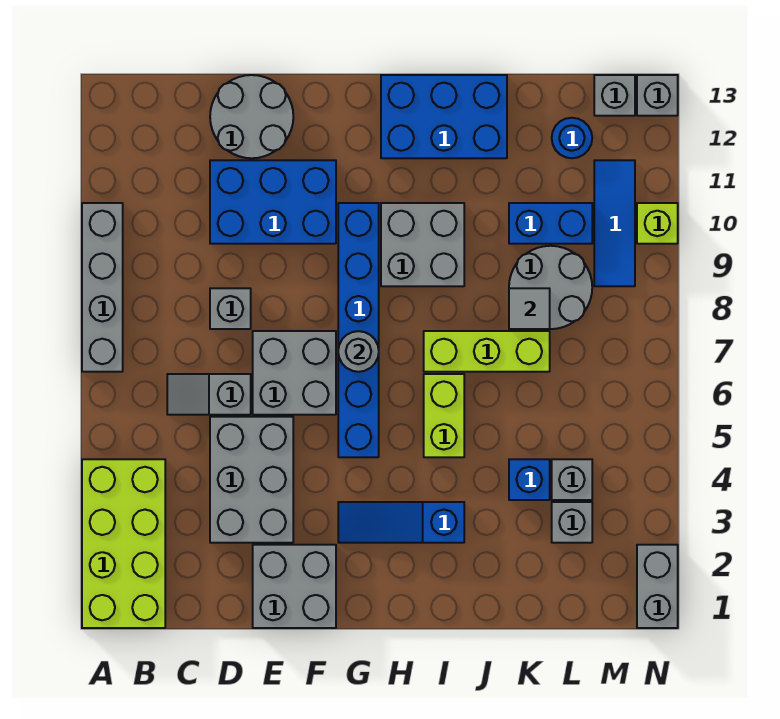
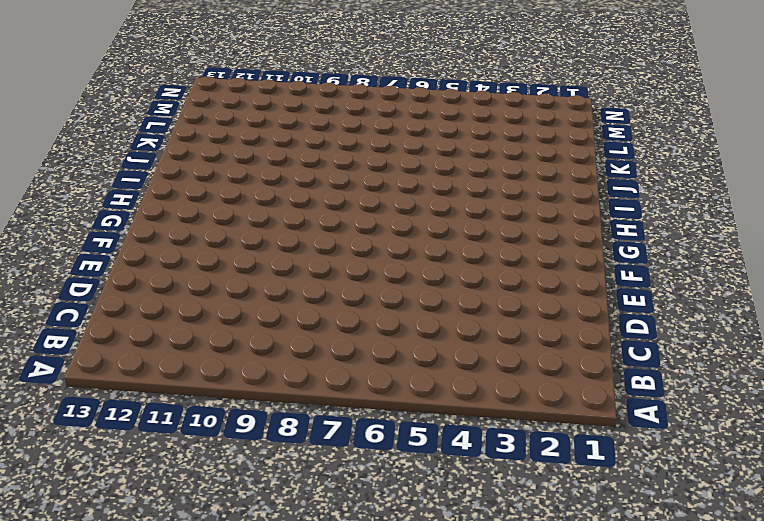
none -> lime 2x4 brick [82,459,165,628]
none -> grey 1x4 brick [82,203,123,372]
none -> grey 1x2 slope [167,374,251,415]

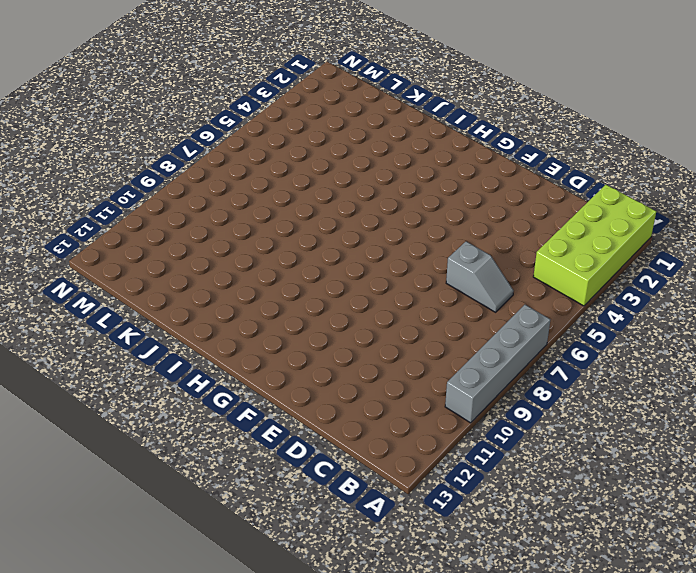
none -> grey 2x3 brick [210,417,293,543]
none -> grey 1x1 brick [210,288,251,329]
none -> blue 2x3 brick [210,160,336,244]

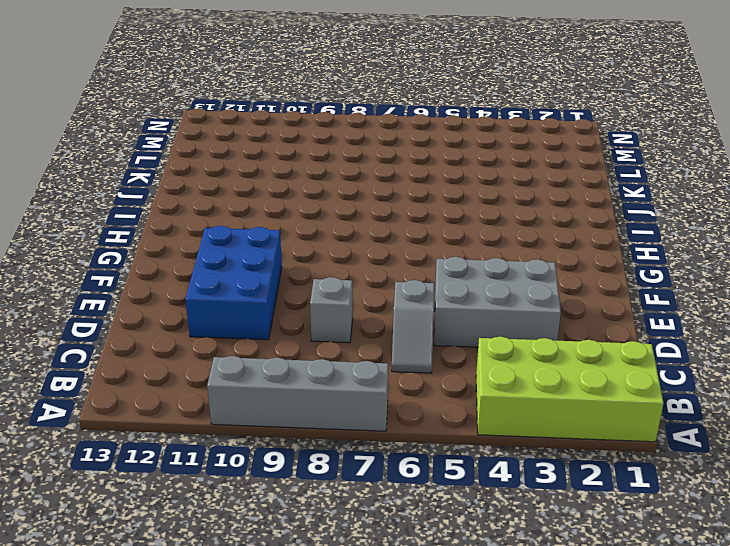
none -> grey 2x2 round brick [210,75,293,158]
none -> grey 2x2 brick [253,545,336,628]
none -> grey 2x2 brick [253,331,336,415]

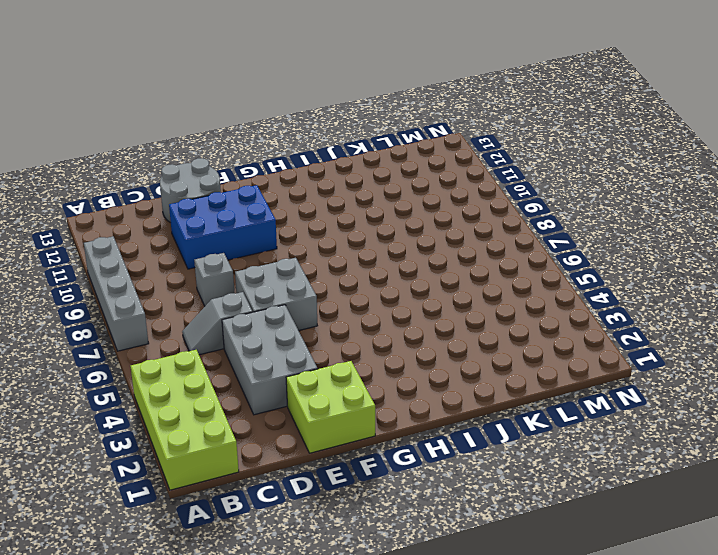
lime 2x2 brick [286,361,375,453] -> grey 2x2 brick [253,545,336,628]
none -> blue 1x3 slope [338,502,464,543]
none -> blue 1x6 brick [338,203,379,457]
none -> grey 2x2 brick [381,203,464,286]

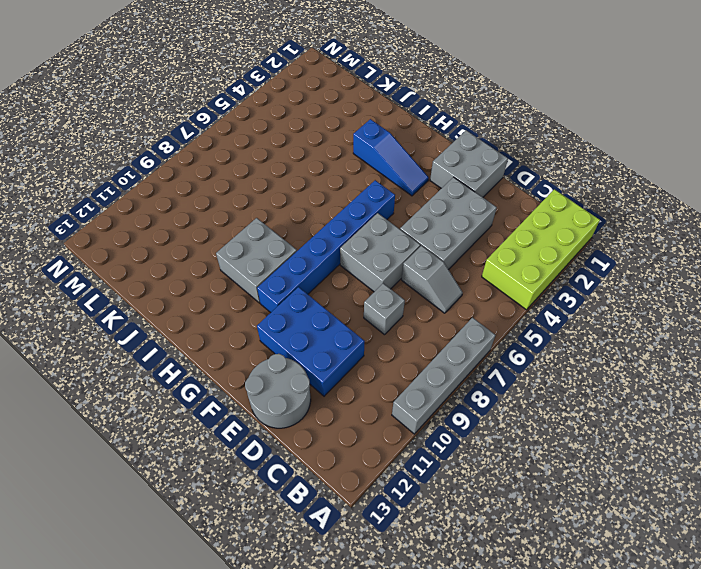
none -> blue 2x3 brick [381,75,507,158]
none -> lime 1x2 brick [424,374,464,457]
none -> lime 1x3 brick [424,331,550,372]

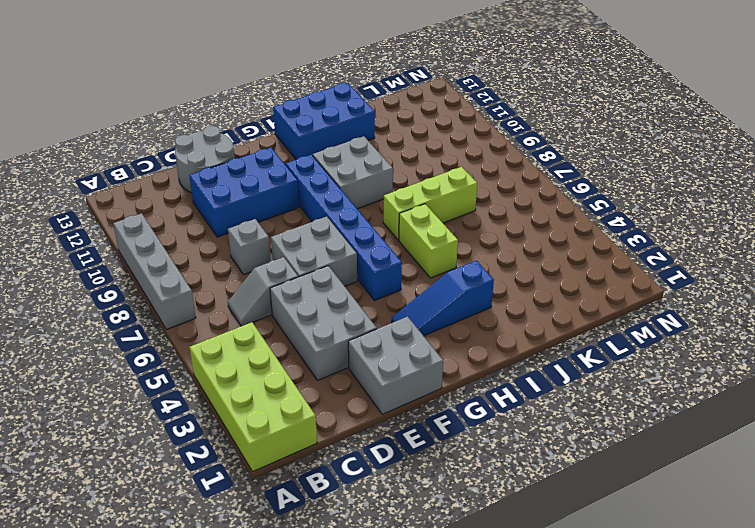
none -> blue 1x1 brick [509,459,550,500]
none -> grey 2x2 round brick [509,246,592,329]
none -> blue 1x2 brick [509,203,592,244]

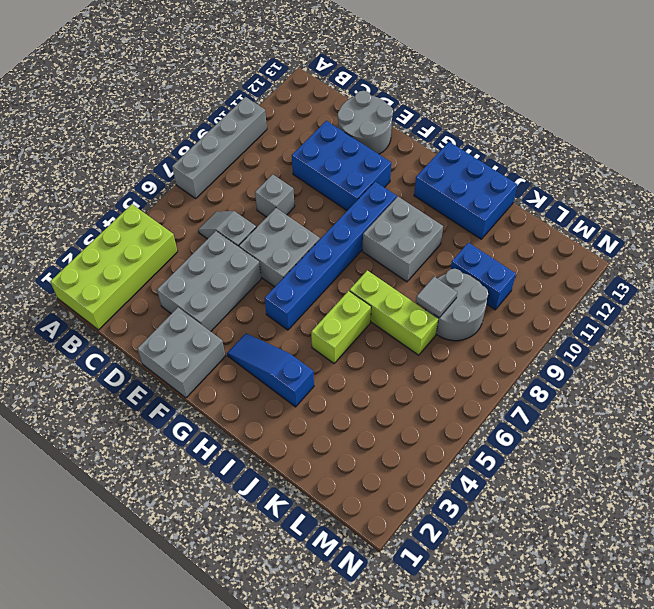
none -> blue 1x1 brick [509,459,550,500]
none -> grey 1x1 brick [552,502,592,543]
none -> grey 1x1 brick [552,459,592,500]

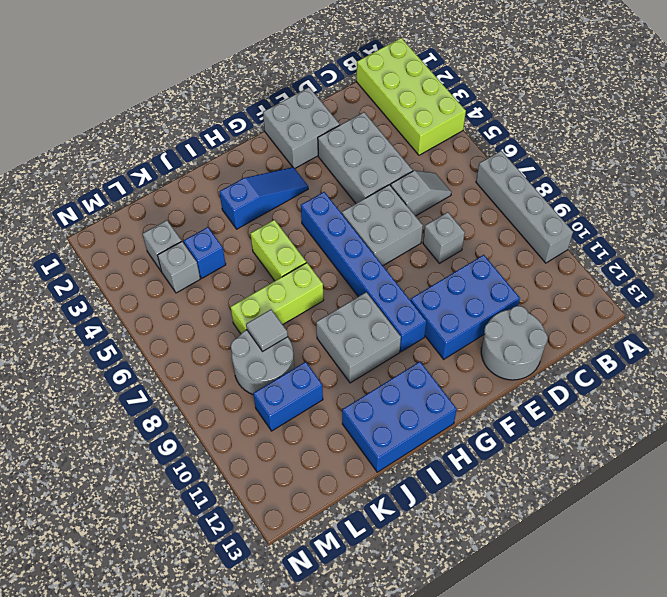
none -> blue 1x1 round brick [552,118,592,158]
none -> blue 1x3 tile [594,160,635,286]
none -> grey 1x1 brick [594,75,635,116]

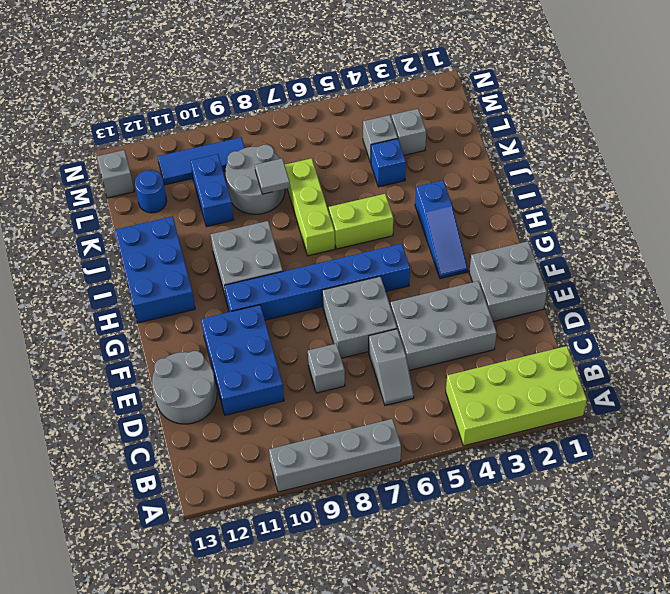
none -> grey 1x2 brick [637,545,678,628]
none -> lime 1x1 brick [637,203,678,244]
none -> grey 1x1 brick [637,75,678,116]

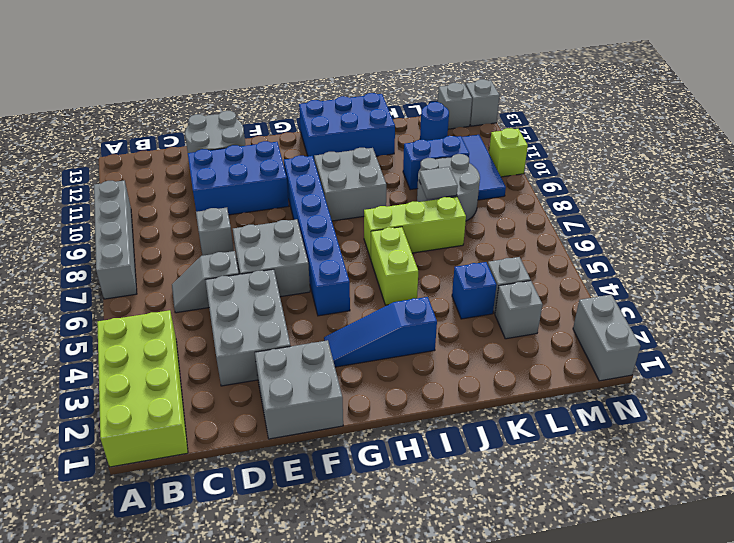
none -> grey 1x1 round brick [338,331,379,372]

